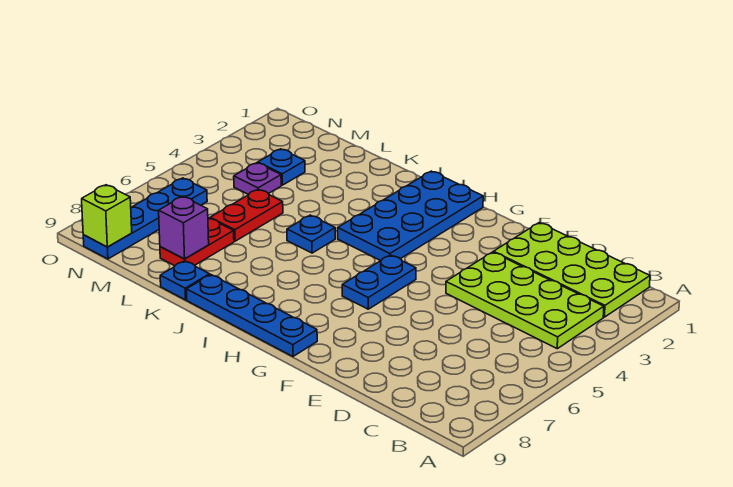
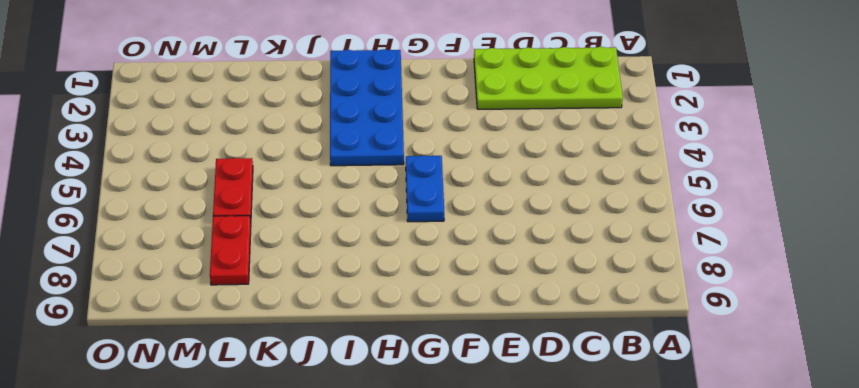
none -> lime 2x4 plate [446,252,604,349]
none -> blue 1x4 plate [186,275,317,356]
none -> blue 1x1 plate [287,215,335,253]

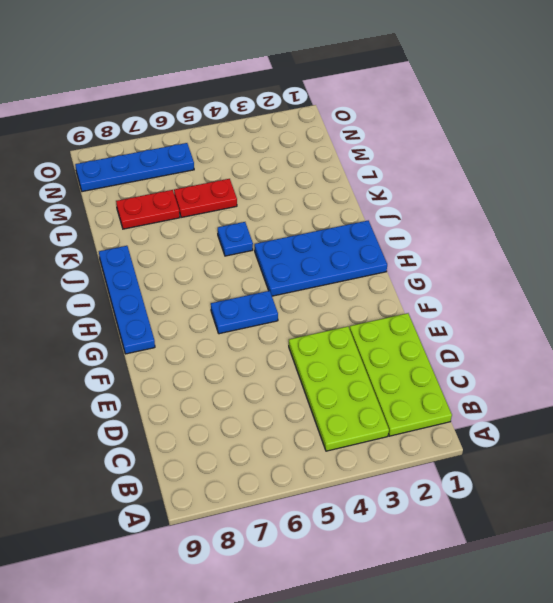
none -> blue 1x1 plate [160,261,210,300]
none -> blue 1x1 plate [258,149,305,185]
none -> purple 1x1 plate [234,163,281,195]

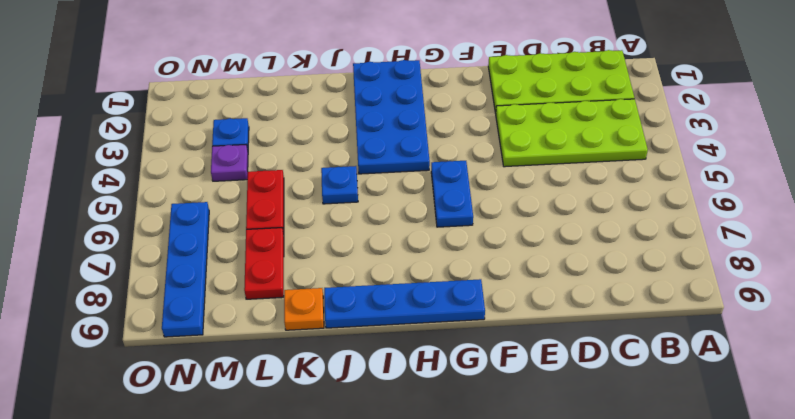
orange 1x1 plate [284,288,324,330] -> blue 1x1 plate [160,261,210,300]
none -> purple 1x1 brick [159,196,209,259]
none -> lime 1x1 brick [82,185,132,247]

